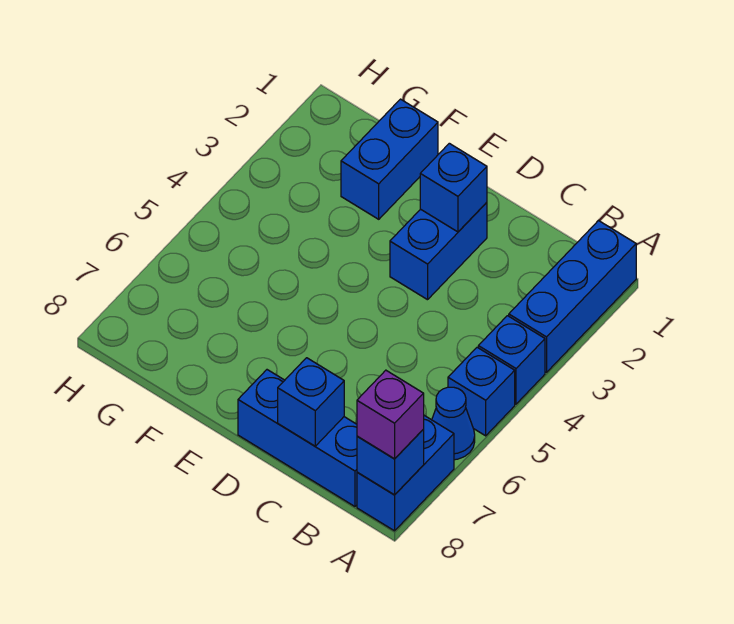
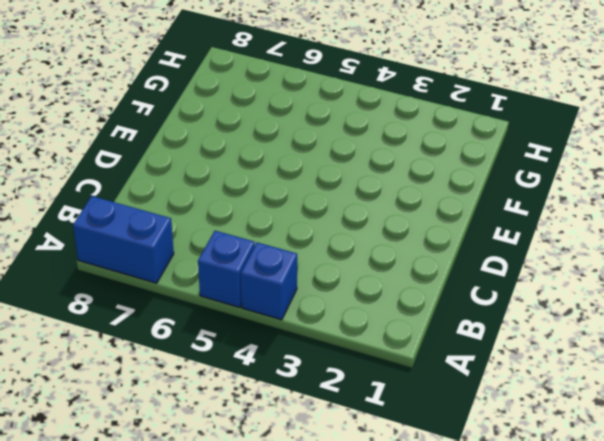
none -> blue 1x3 brick [509,221,636,372]
none -> blue 1x1 cone [432,387,475,460]
none -> blue 1x3 brick [238,370,357,506]

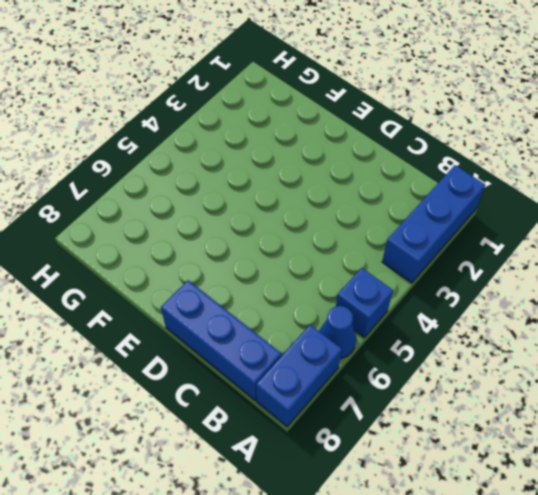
none -> blue 1x1 brick [478,316,545,404]
none -> blue 1x2 brick [390,202,487,300]
none -> blue 1x2 brick [341,99,438,219]

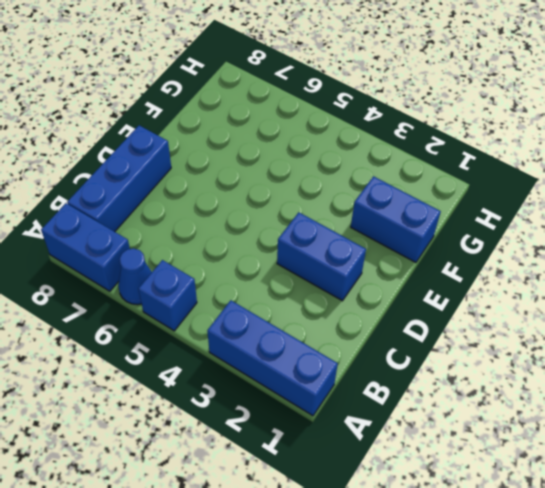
none -> blue 1x1 brick [478,316,545,404]
none -> blue 1x1 brick [357,430,424,495]
none -> blue 1x1 brick [278,358,344,446]

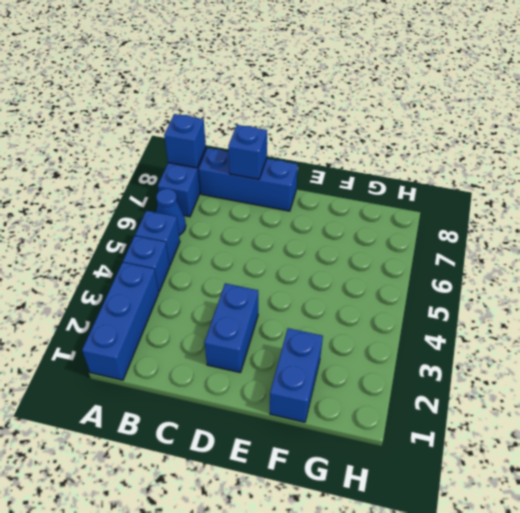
none -> blue 1x1 brick [420,143,487,232]
none -> purple 1x1 brick [357,370,424,459]

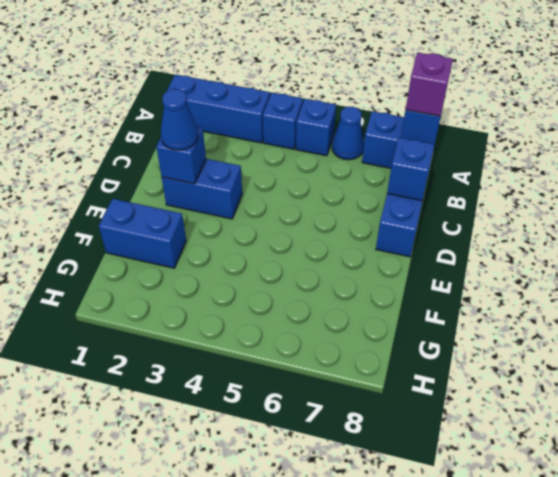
blue 1x1 cone [161,89,198,150] -> none

